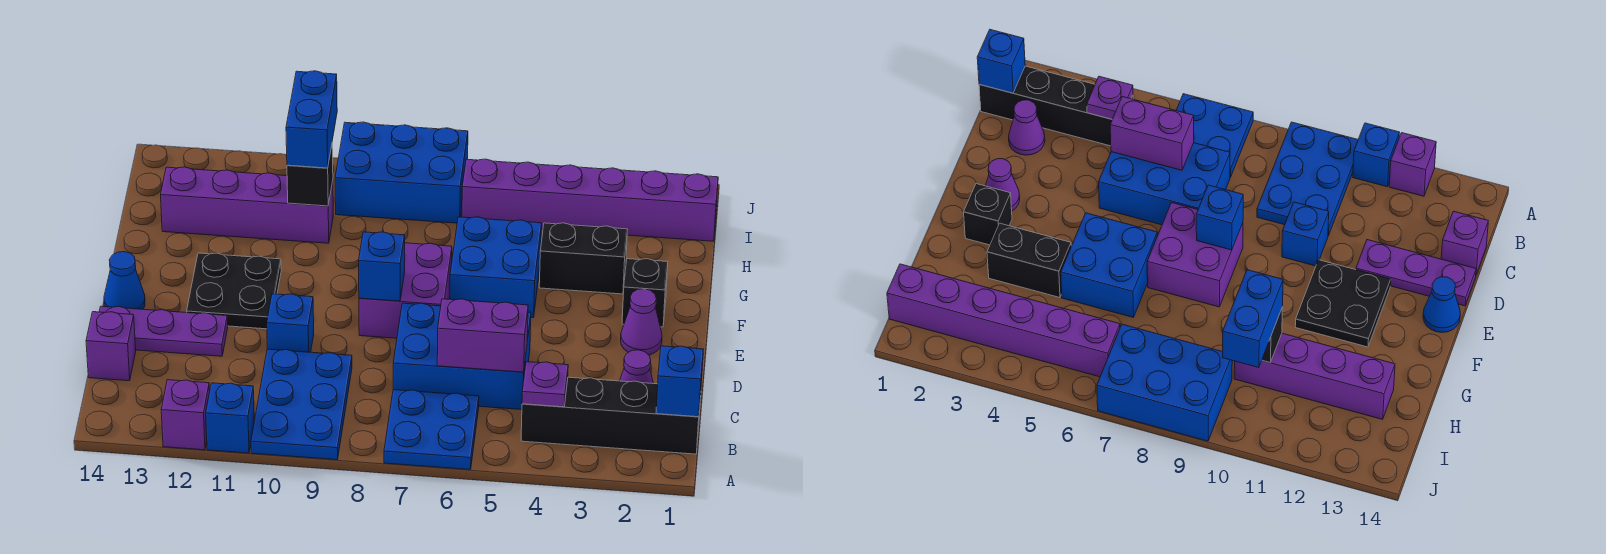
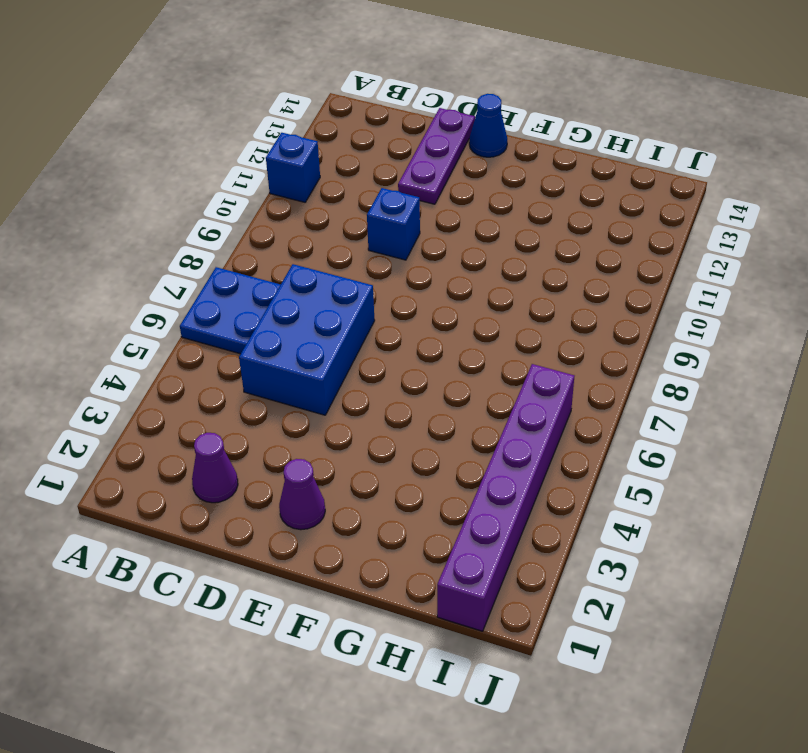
none -> blue 2x3 plate [251,349,352,460]
none -> purple 1x1 brick [161,380,210,450]
none -> black 1x4 brick [521,377,701,454]

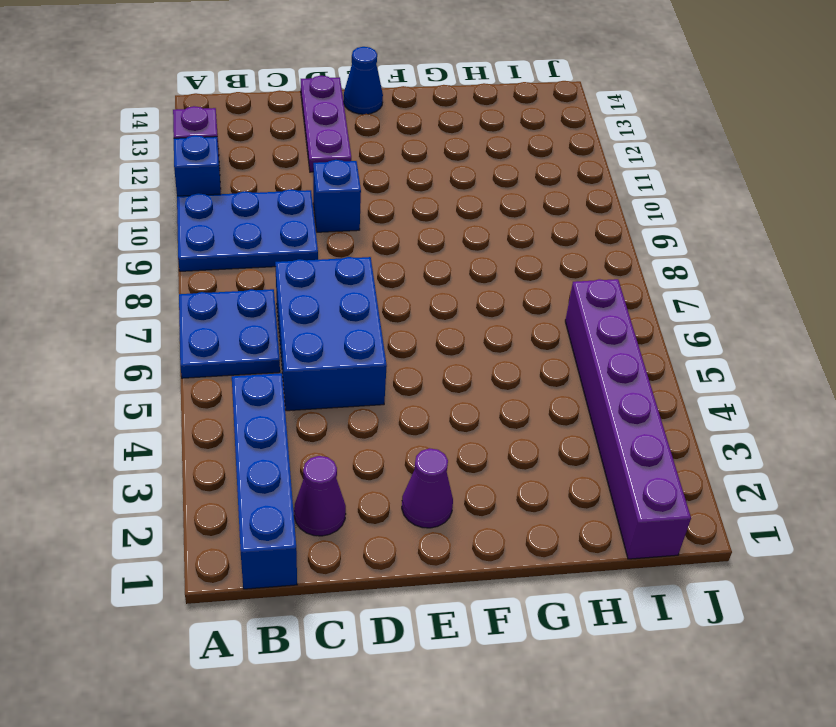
blue 1x4 brick [232,373,297,589] -> black 1x4 brick [521,377,701,454]
none -> purple 1x1 brick [86,312,136,381]
none -> purple 2x2 brick [359,243,452,338]
none -> black 2x2 plate [187,253,281,329]

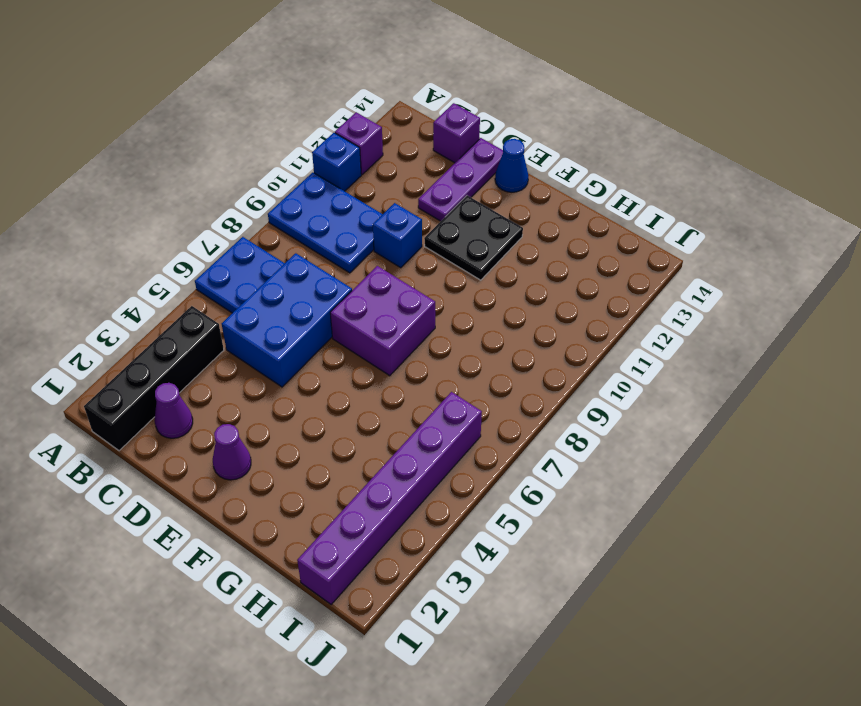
none -> black 1x1 brick [622,259,668,327]
none -> blue 2x2 brick [450,217,542,318]
none -> black 1x2 brick [539,223,628,294]

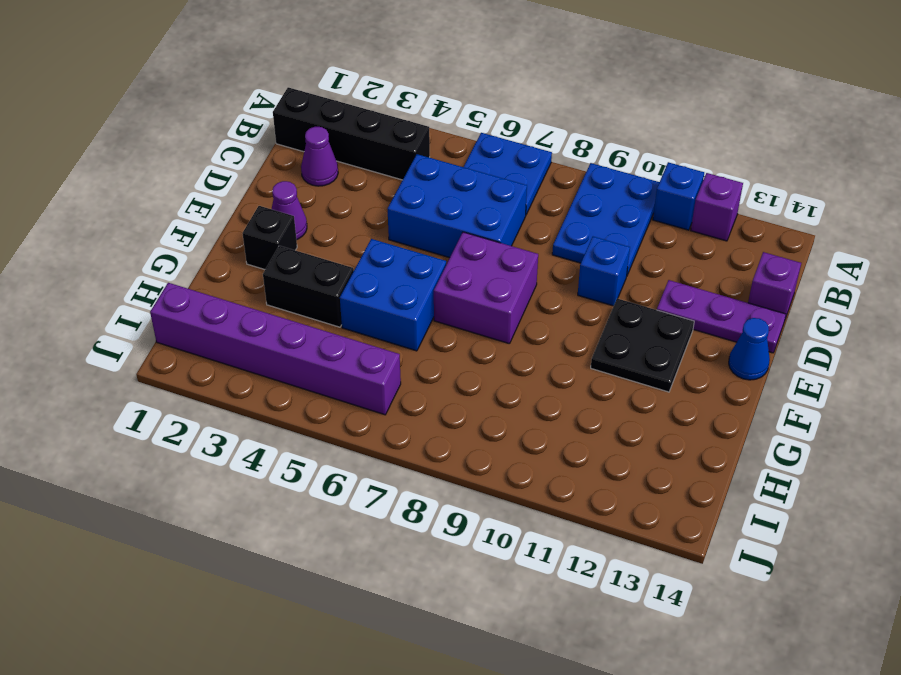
none -> purple 1x4 brick [161,167,333,243]
none -> blue 2x3 brick [335,122,468,223]
none -> blue 1x1 brick [656,346,703,417]

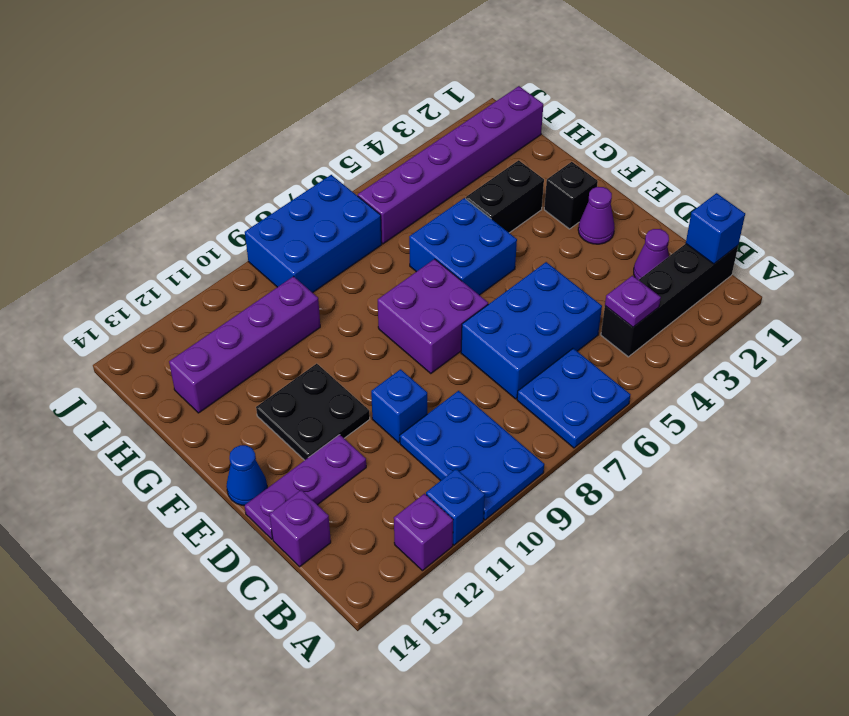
none -> purple 1x2 brick [437,299,528,372]
none -> blue 1x1 brick [359,232,405,301]
none -> black 1x1 brick [287,146,333,206]

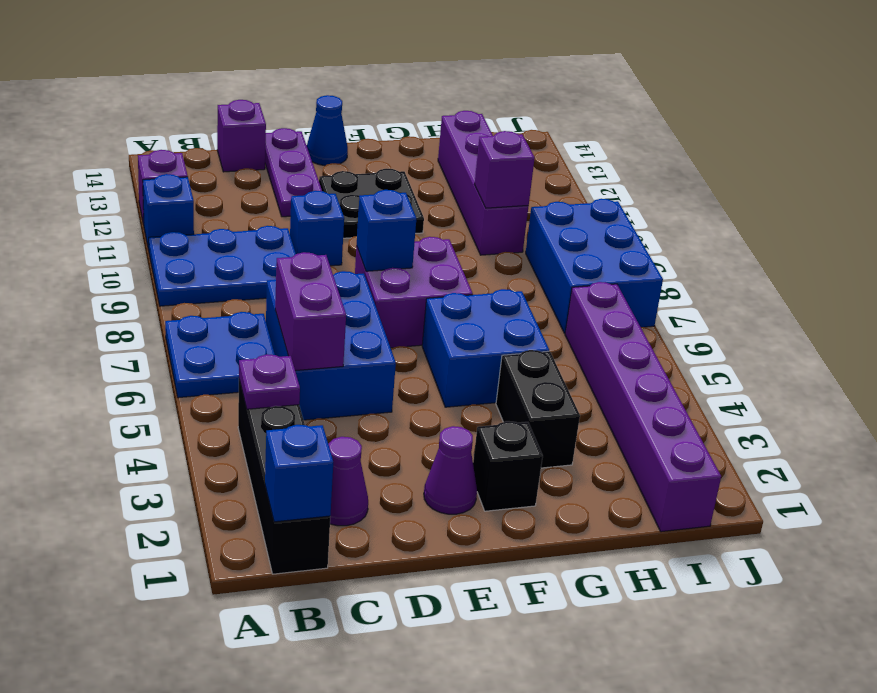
purple 1x1 brick [474,131,535,208] -> black 1x1 brick [287,146,333,206]
none -> blue 1x2 brick [286,71,337,168]

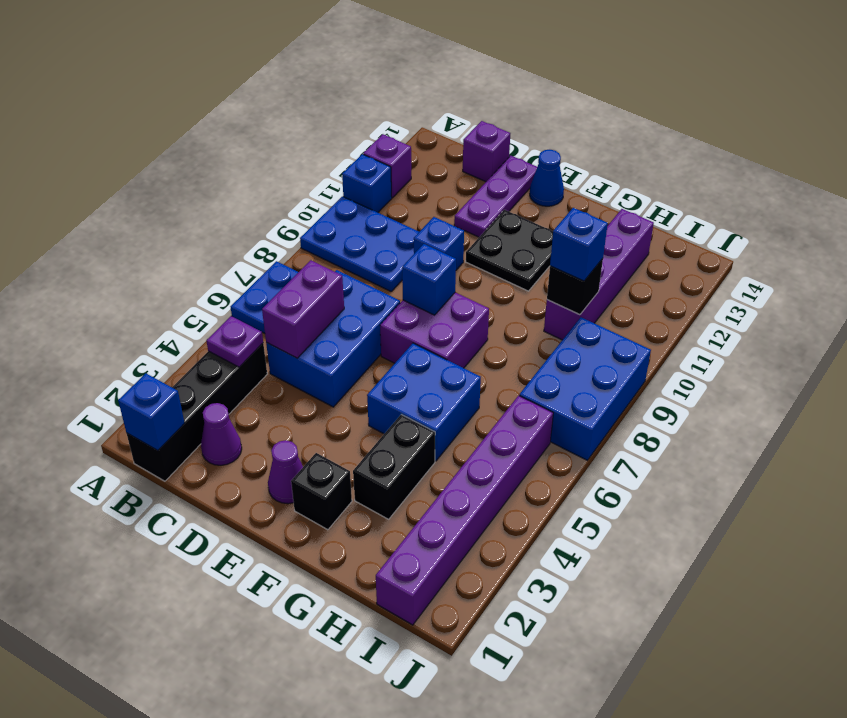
blue 1x1 brick [550,208,608,281] -> blue 1x2 brick [286,71,337,168]

